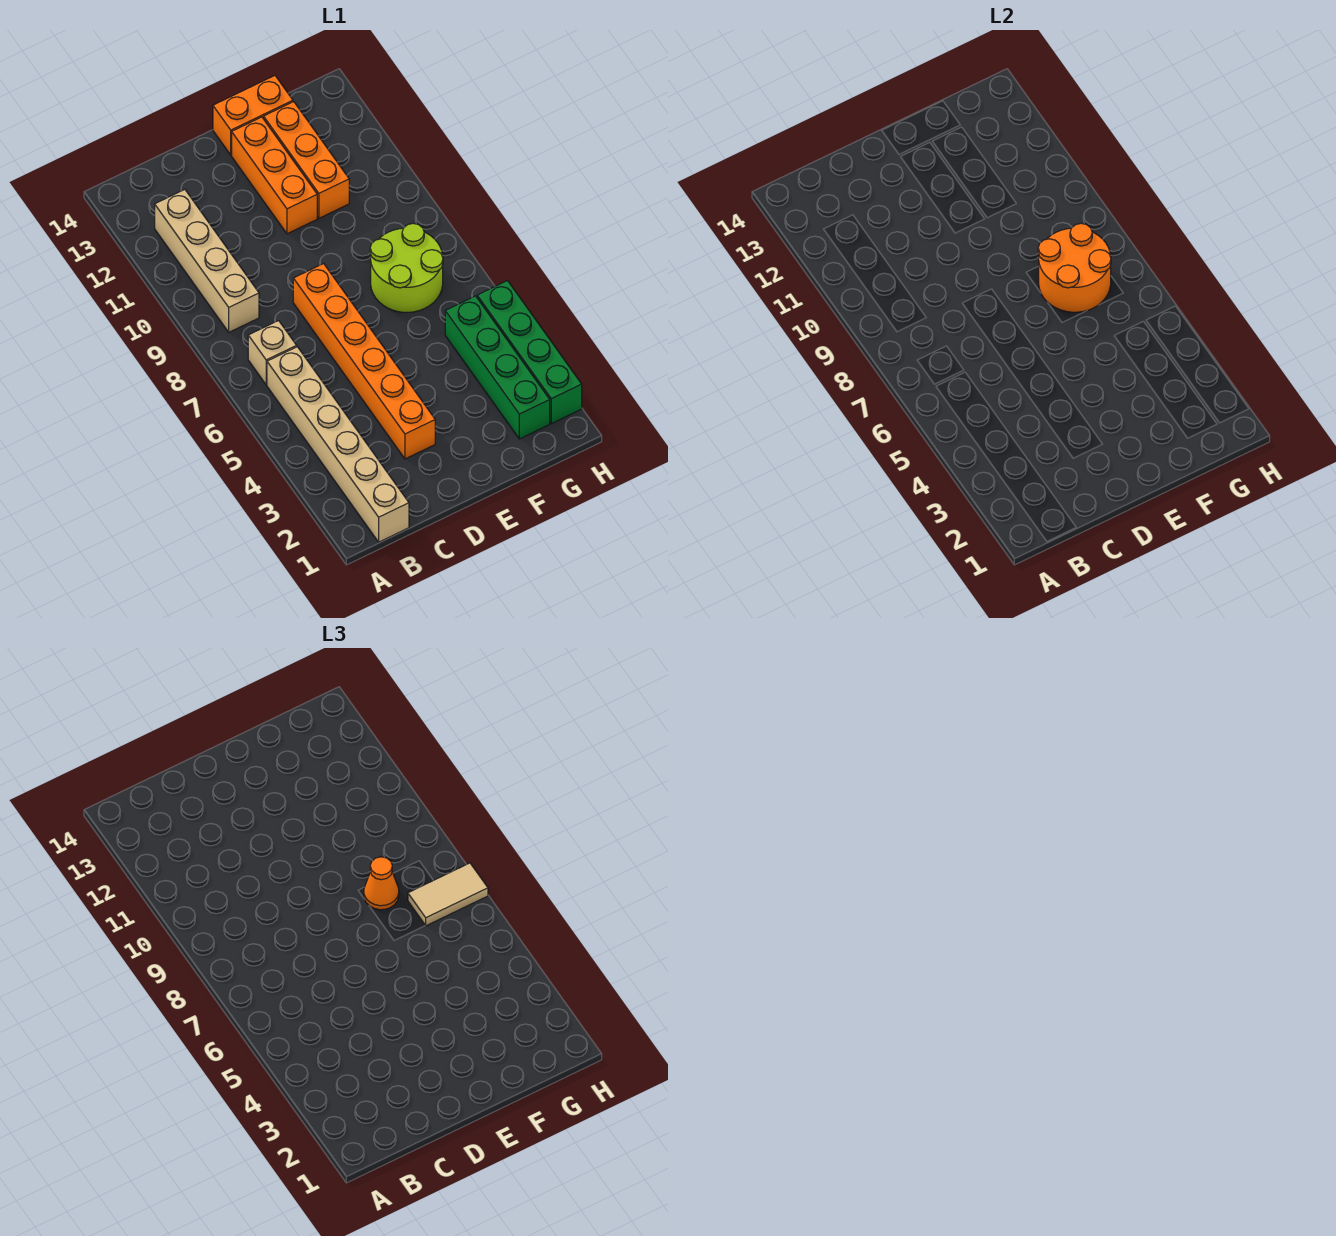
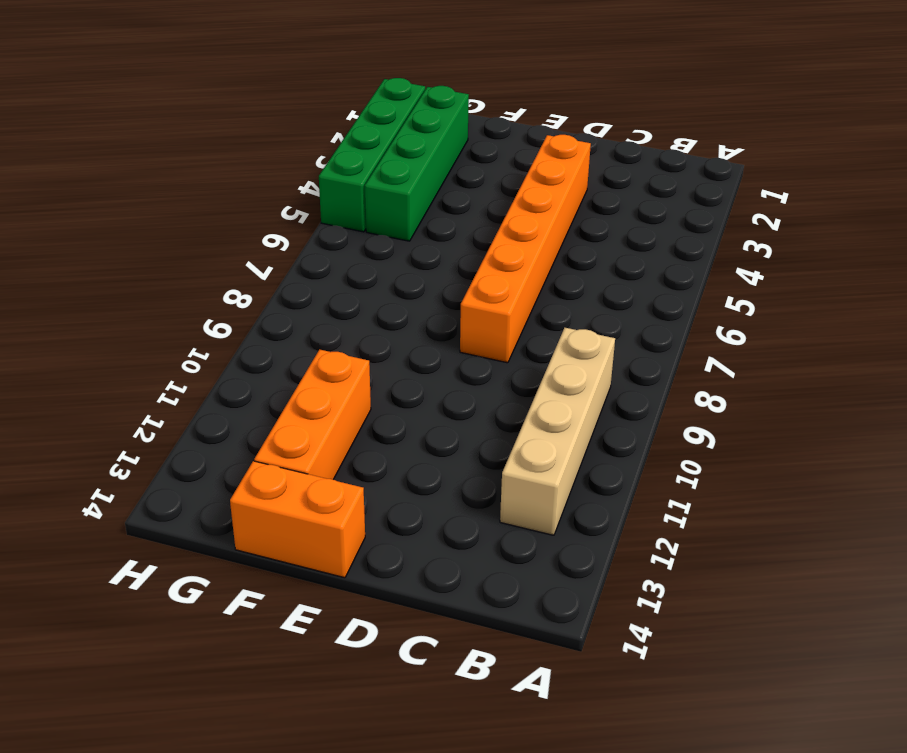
none -> tan 1x6 brick [267,347,409,542]
none -> tan 1x1 brick [248,321,297,385]
none -> orange 1x3 brick [232,117,317,234]

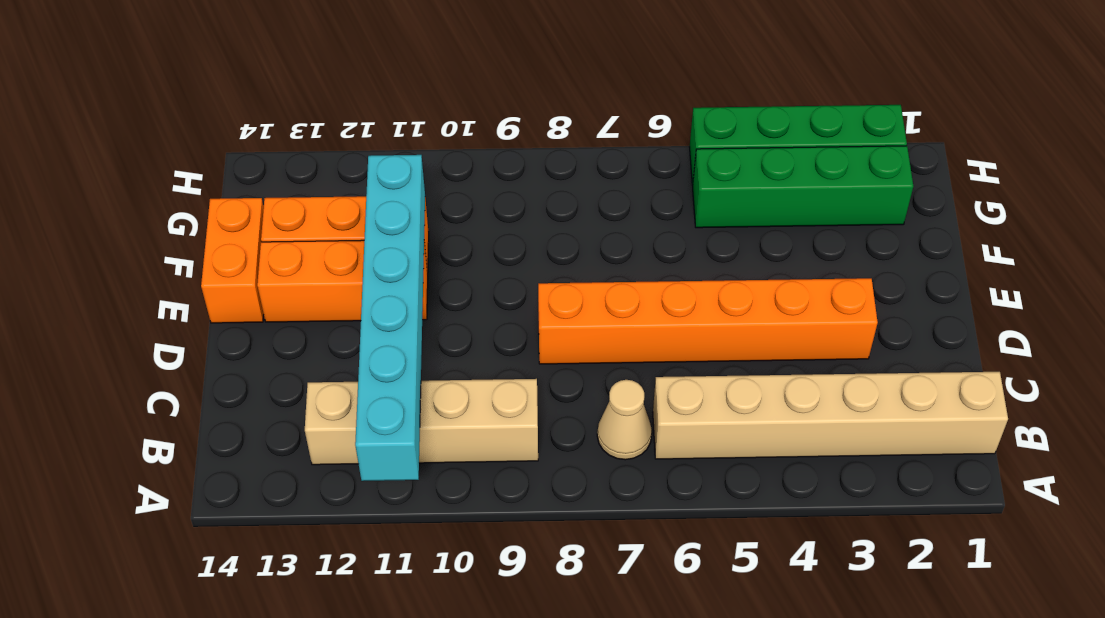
cyan 1x6 brick [355,155,425,481] -> none
tan 1x1 cone [597,380,652,460] -> tan 1x1 brick [248,321,297,385]
none -> lime 2x2 round brick [370,223,443,312]
none -> orange 2x2 round brick [1038,223,1111,312]
none -> orange 1x1 cone [364,857,399,910]

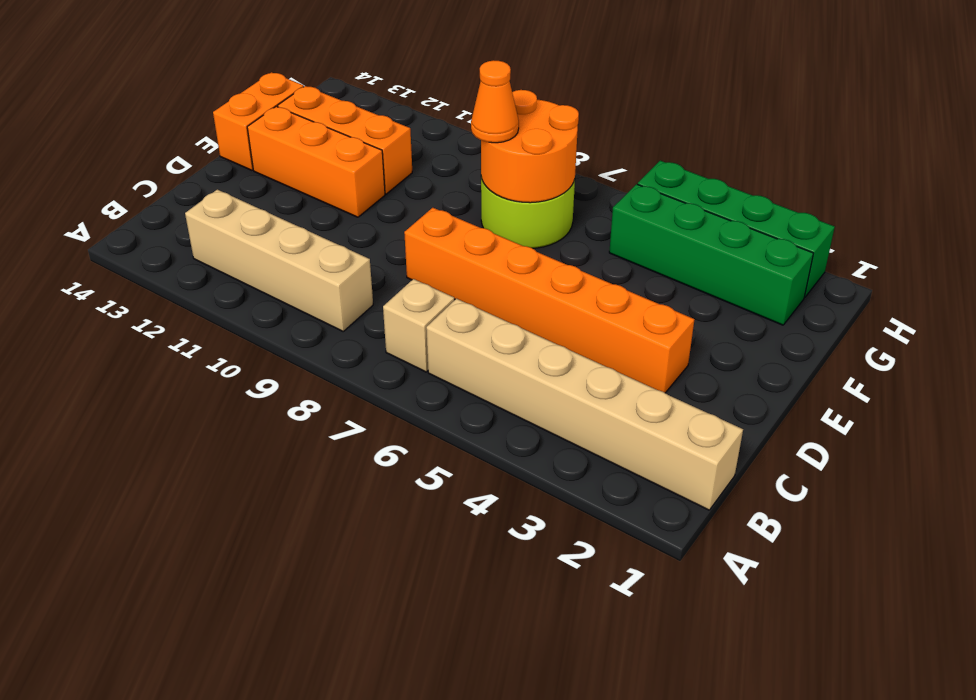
none -> tan 1x2 tile [408,863,488,926]

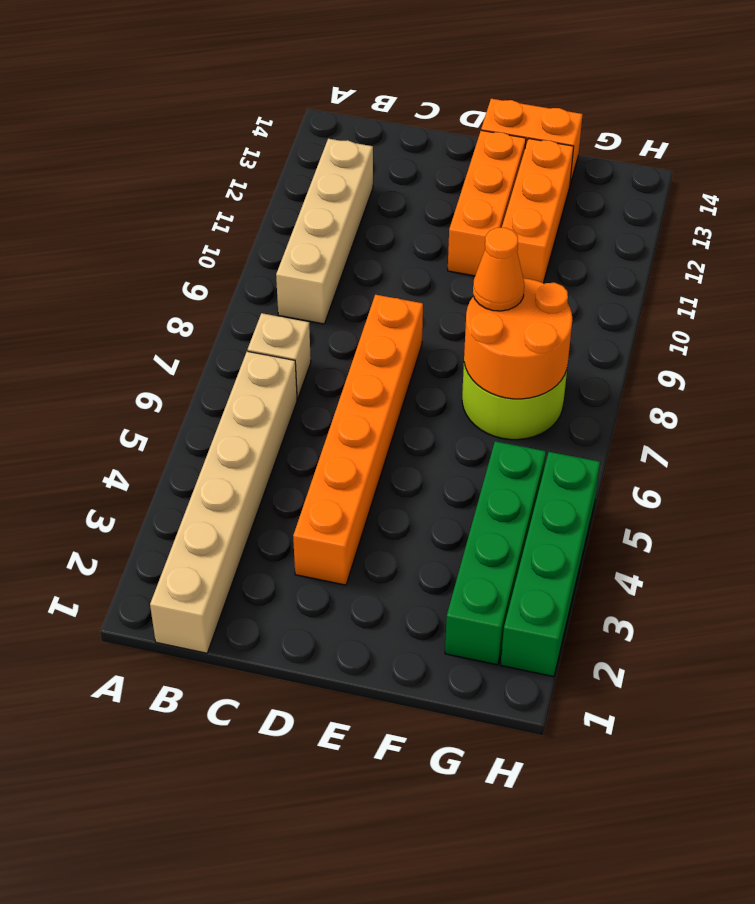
none -> tan 1x2 tile [408,863,488,926]

